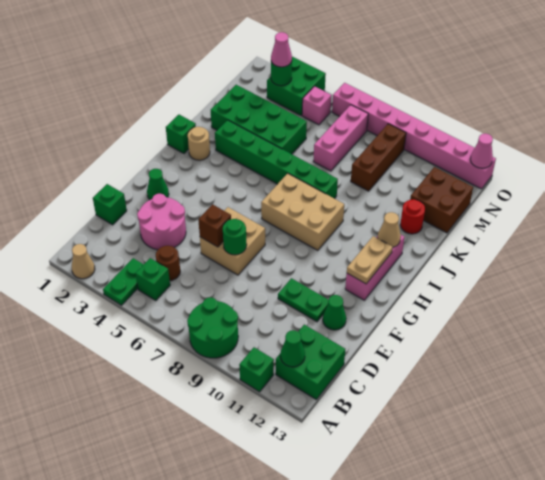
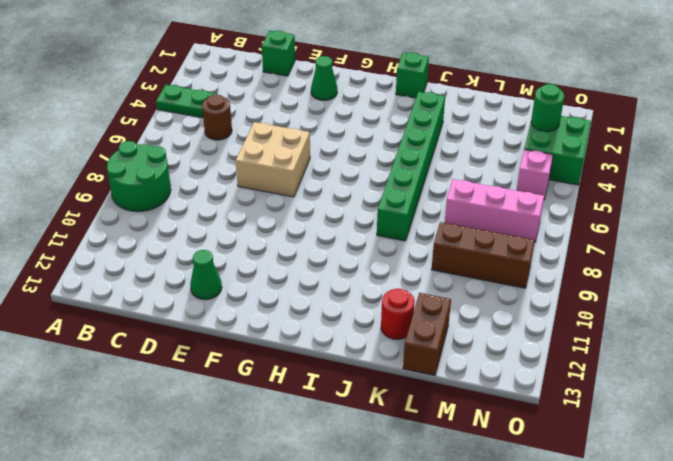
brown 1x2 brick [403,293,451,376] -> brown 2x2 brick [410,167,473,233]
none -> tan 1x1 cone [72,244,95,279]
none -> green 1x1 brick [239,347,274,392]
none -> green 1x1 brick [135,258,170,301]
none -> green 2x2 brick [276,325,345,399]

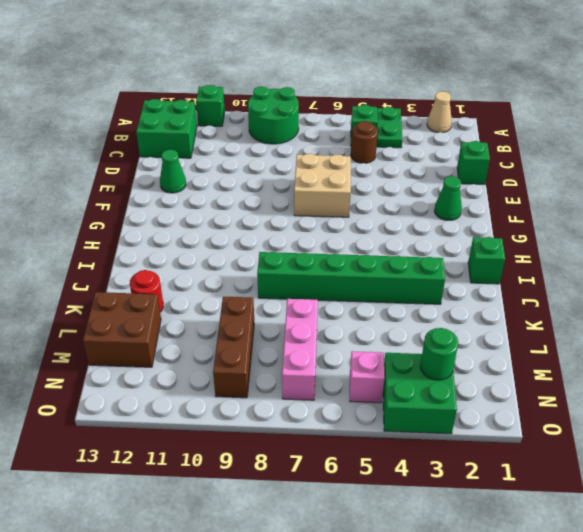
none -> pink 2x2 round brick [137,194,186,250]
none -> green 1x2 plate [278,278,328,322]
none -> pink 1x3 brick [345,235,405,300]
none -> tan 2x3 brick [261,173,344,251]

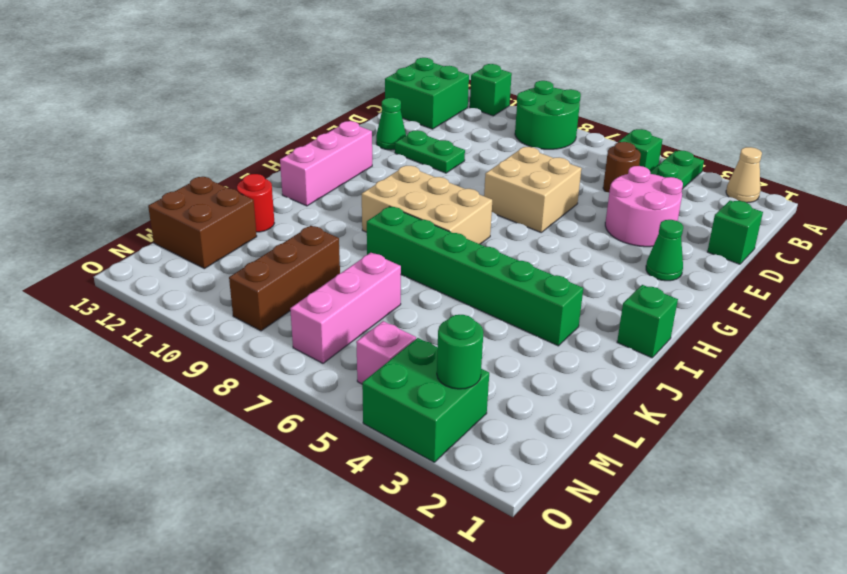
none -> tan 1x1 round brick [188,127,210,160]
none -> green 2x4 brick [211,85,307,154]
none -> pink 1x8 brick [332,83,496,189]
none -> green 1x1 cone [280,330,305,367]

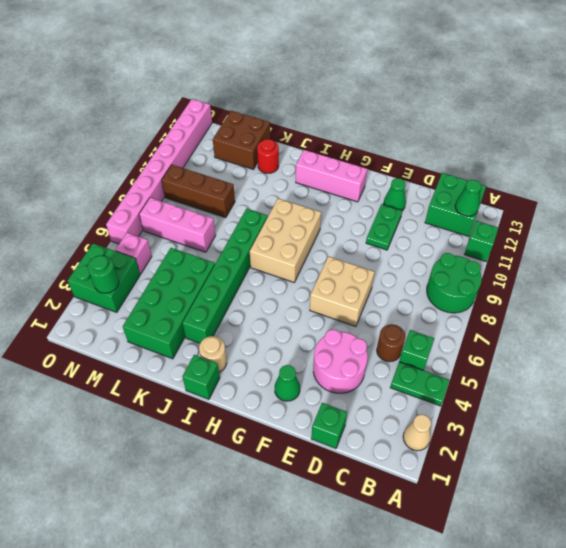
none -> brown 1x1 brick [198,204,231,247]
none -> green 1x1 round brick [223,219,247,255]
none -> tan 1x2 plate [347,236,393,284]
none -> tan 1x1 cone [378,212,401,247]

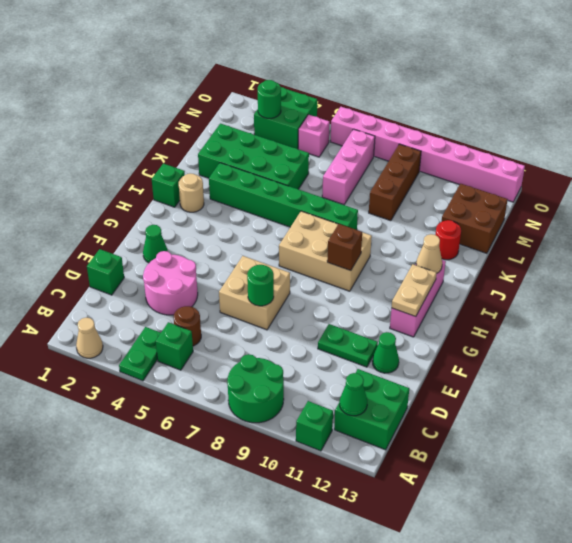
brown 1x1 brick [327,224,362,271] -> brown 1x1 brick moved to [198,204,231,247]
none -> pink 1x1 cone [470,133,493,168]
none -> pink 1x1 cone [271,32,292,67]

